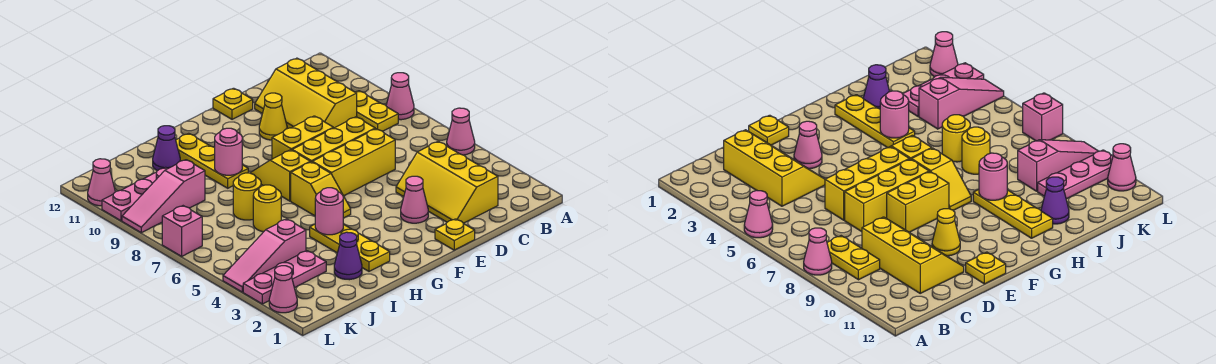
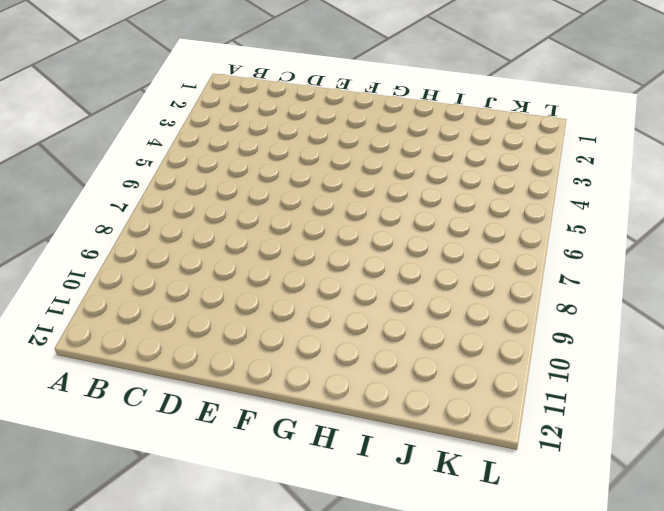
none -> pink 1x1 cone [447,108,475,155]
none -> pink 1x1 cone [386,73,414,120]
none -> yellow 1x2 plate [355,91,398,131]

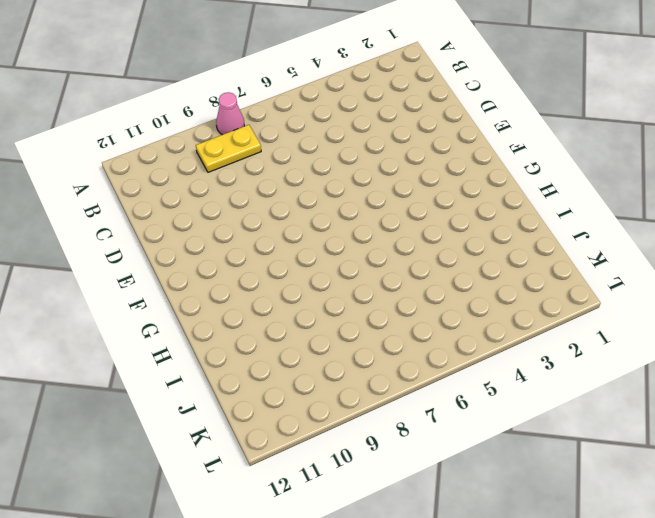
none -> pink 1x1 cone [447,108,475,155]
none -> yellow 2x3 slope [396,141,498,223]
none -> yellow 2x3 slope [255,58,357,129]

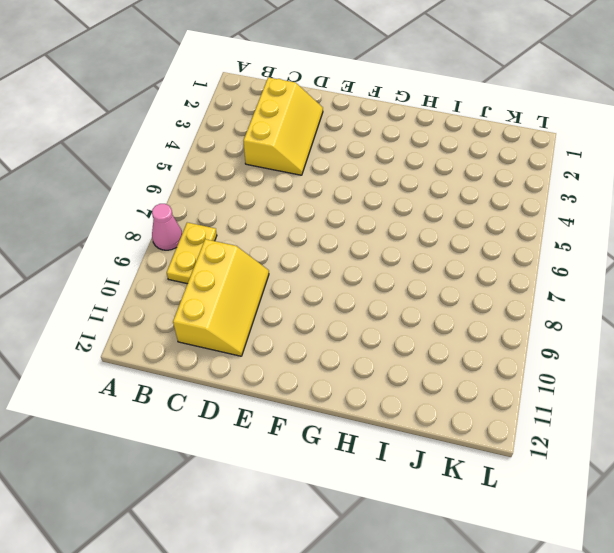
none -> pink 1x1 cone [447,108,475,155]
none -> yellow 1x3 brick [312,129,395,196]
none -> yellow 1x3 brick [292,117,375,162]

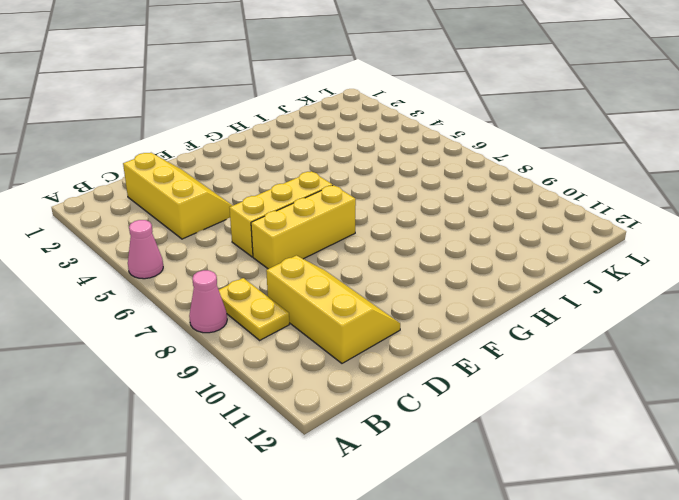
none -> yellow 1x1 plate [435,219,475,250]
none -> pink 1x1 cone [401,176,428,223]
none -> yellow 1x2 brick [272,116,333,159]

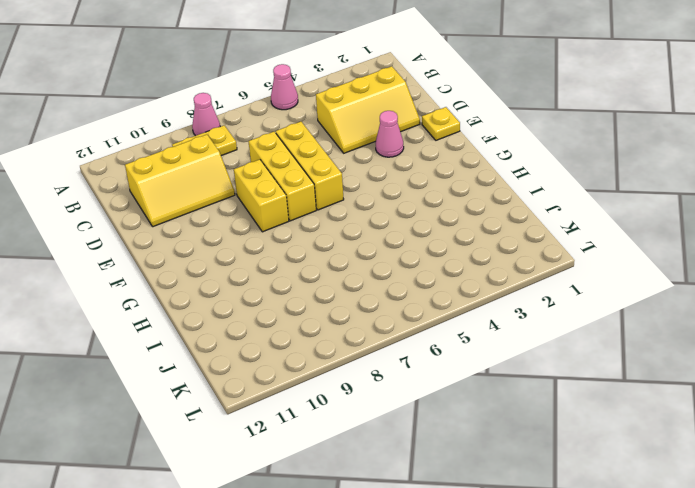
none -> yellow 1x1 cone [259,93,287,140]
none -> yellow 1x1 plate [213,88,253,119]
none -> yellow 1x2 slope [291,162,351,218]

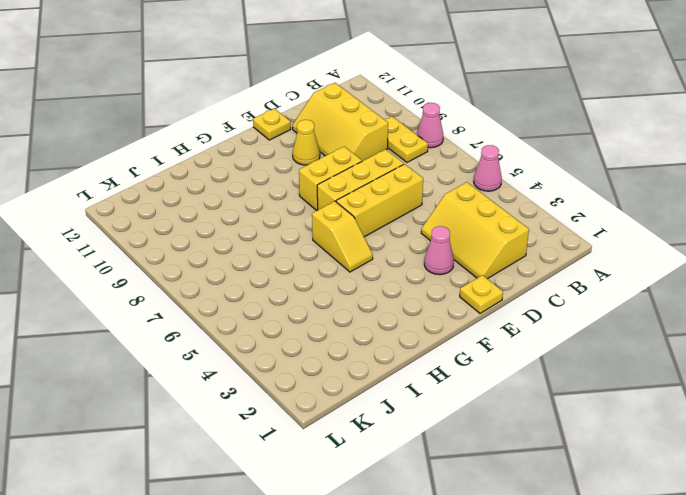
none -> yellow 1x2 slope [251,150,310,201]
none -> yellow 1x3 plate [310,224,390,271]
none -> yellow 1x3 plate [176,133,248,188]

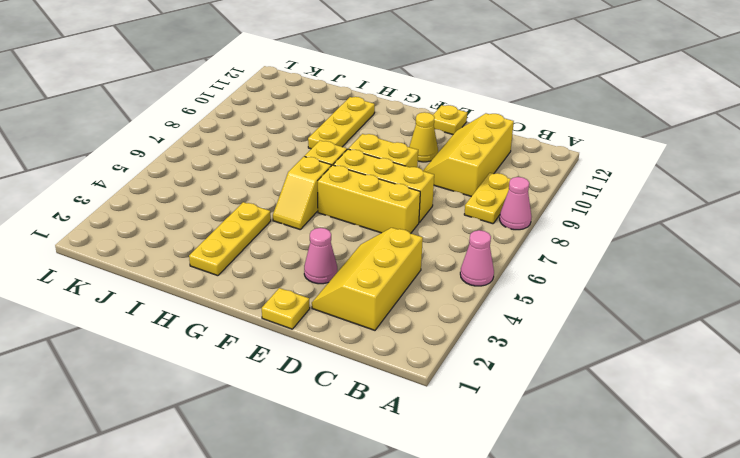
none -> purple 1x1 cone [334,232,362,280]
none -> yellow 1x1 round brick [253,185,281,232]
none -> yellow 1x1 round brick [233,173,261,220]

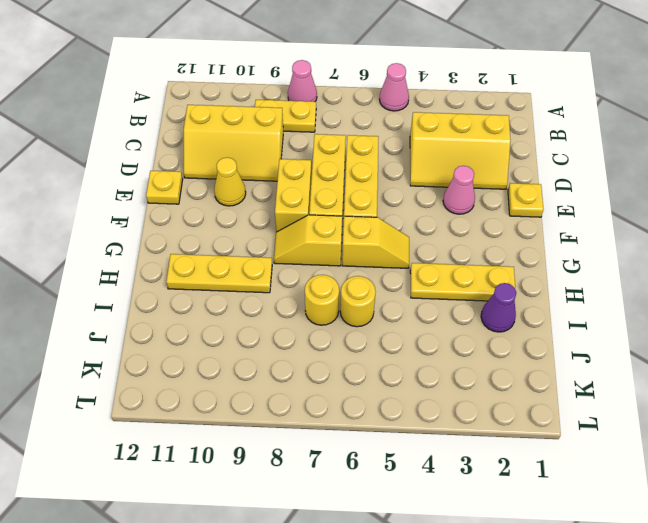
none -> purple 1x1 cone [153,126,180,171]
none -> pink 1x3 plate [243,251,326,304]
none -> pink 1x3 slope [223,219,306,292]

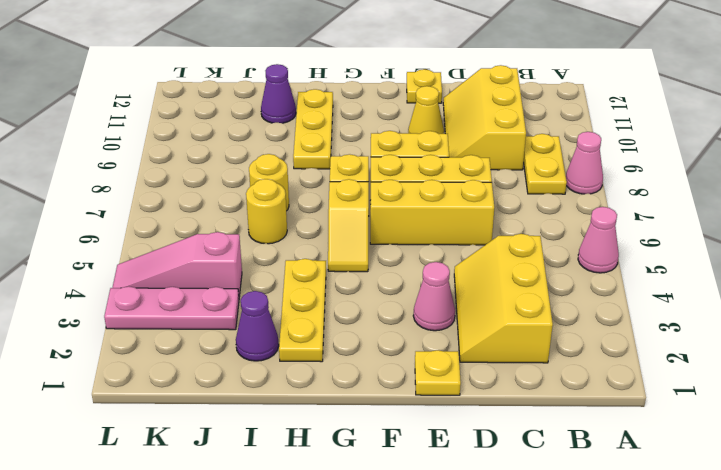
none -> pink 1x3 slope [122,160,205,233]
none -> pink 1x3 plate [102,167,168,221]
none -> pink 1x1 cone [269,266,297,313]

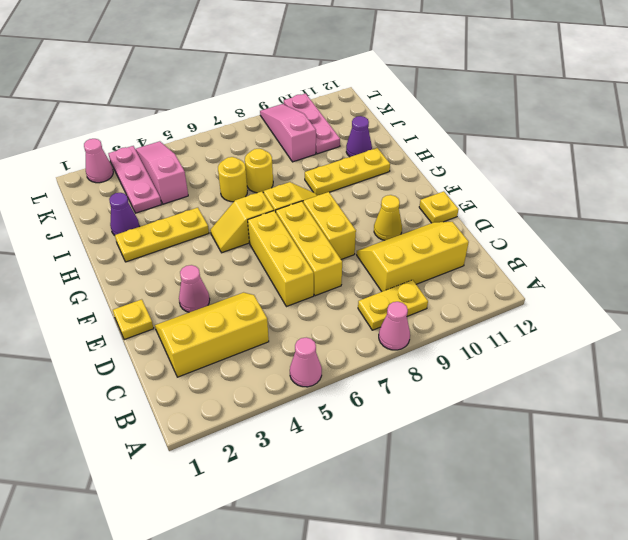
none -> pink 1x1 brick [162,206,202,256]
none -> pink 1x1 cone [88,159,115,206]
none -> pink 1x1 round brick [315,188,343,235]

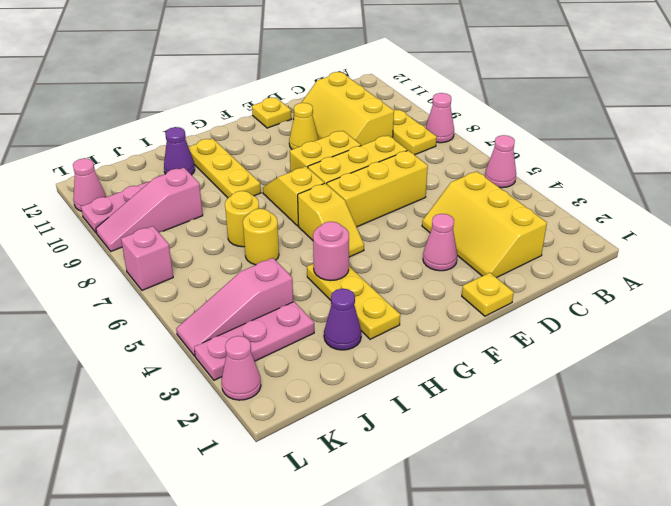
none -> pink 1x1 round brick [215,128,242,175]

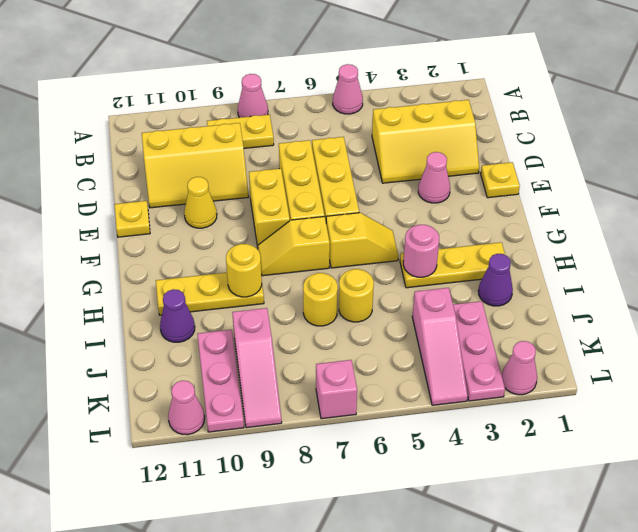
yellow 1x1 round brick [226,244,262,297] -> pink 1x1 round brick [215,128,242,175]

